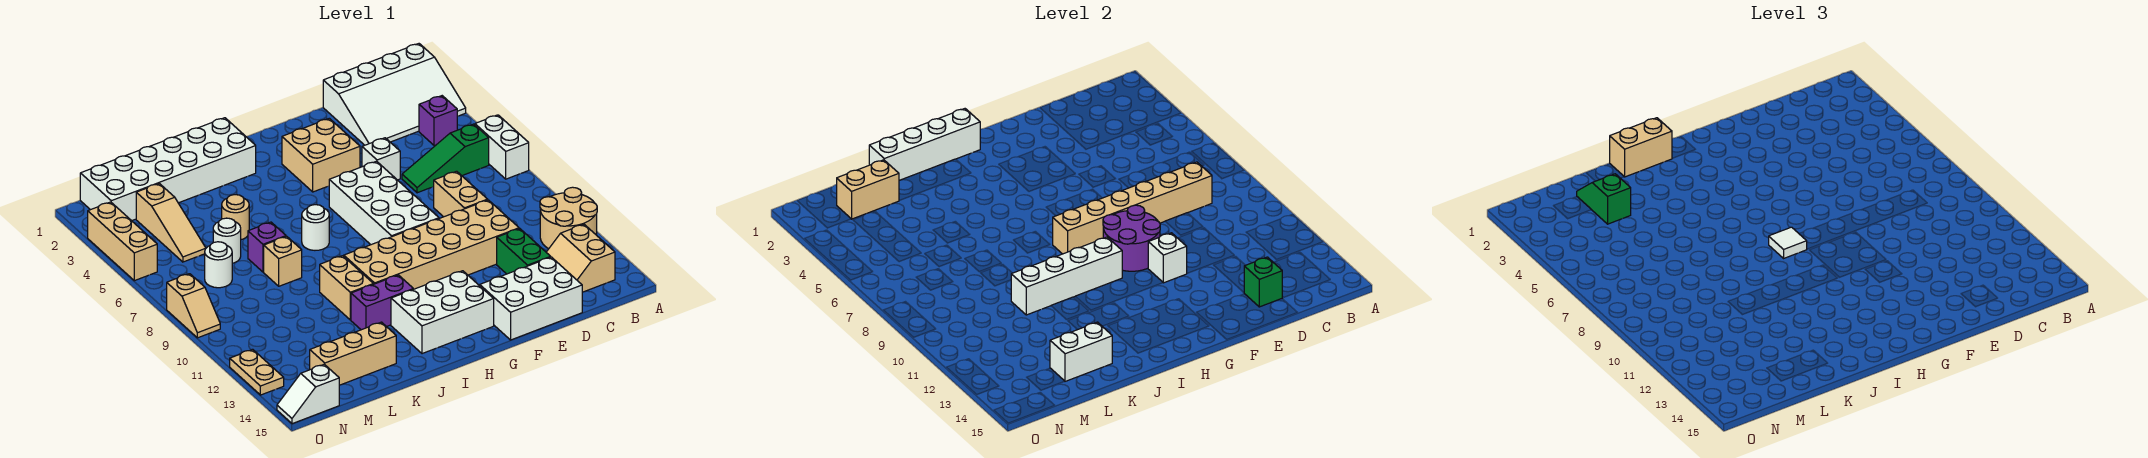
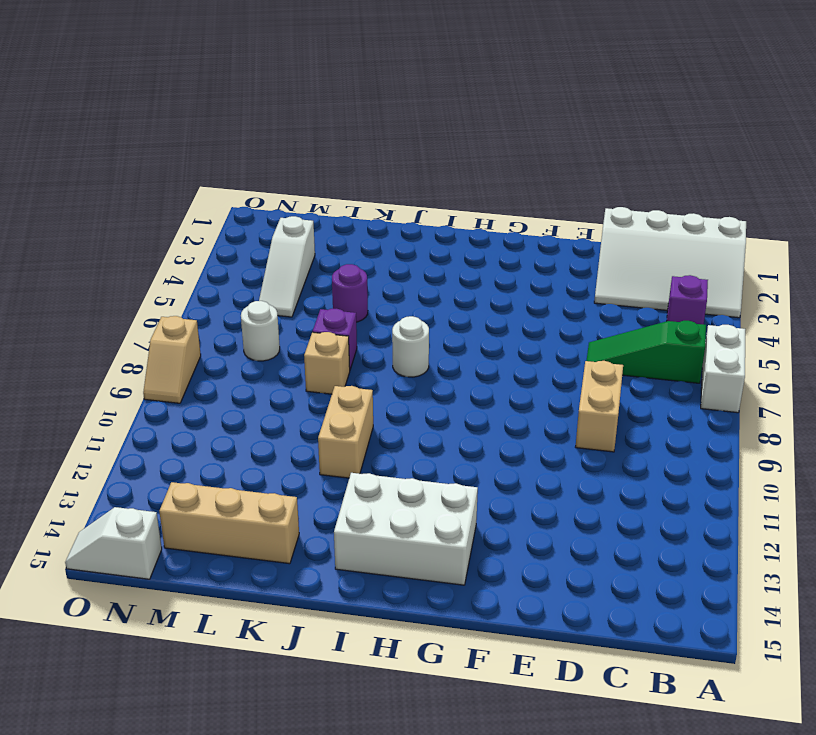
purple 1x1 round brick [332,264,368,322] -> tan 1x1 round brick [222,195,249,240]
white 1x3 slope [259,216,315,317] -> tan 1x3 slope [136,183,206,262]
none -> tan 2x2 round brick [540,187,597,249]
none -> tan 2x2 slope [546,224,615,292]
none -> tan 2x6 brick [344,200,519,289]
none -> green 1x2 brick [497,229,550,274]

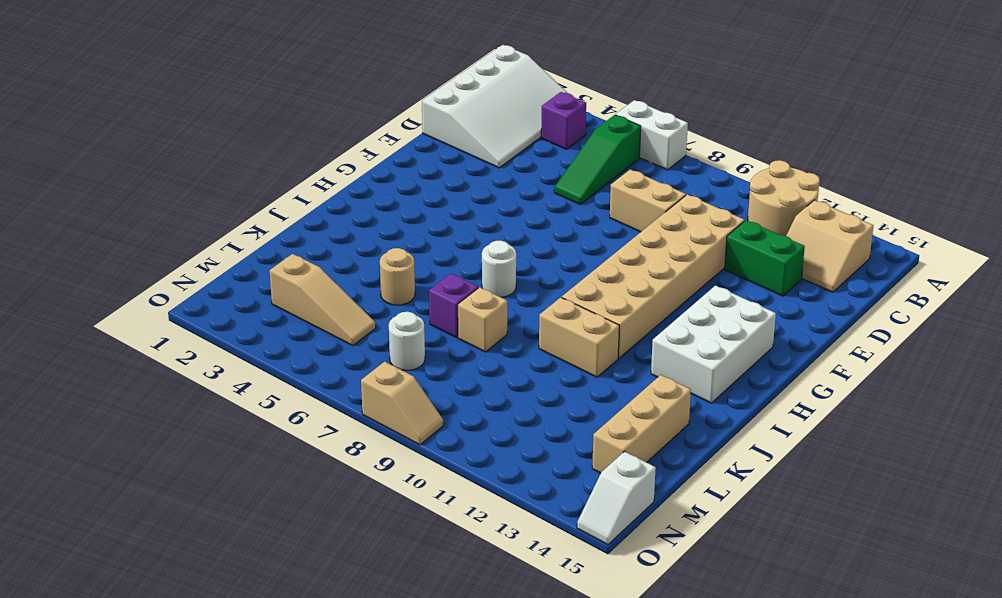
none -> white 2x3 brick [480,257,582,340]
none -> white 1x1 brick [362,138,400,180]
none -> tan 2x2 brick [282,118,360,192]
none -> white 2x4 brick [329,161,439,245]

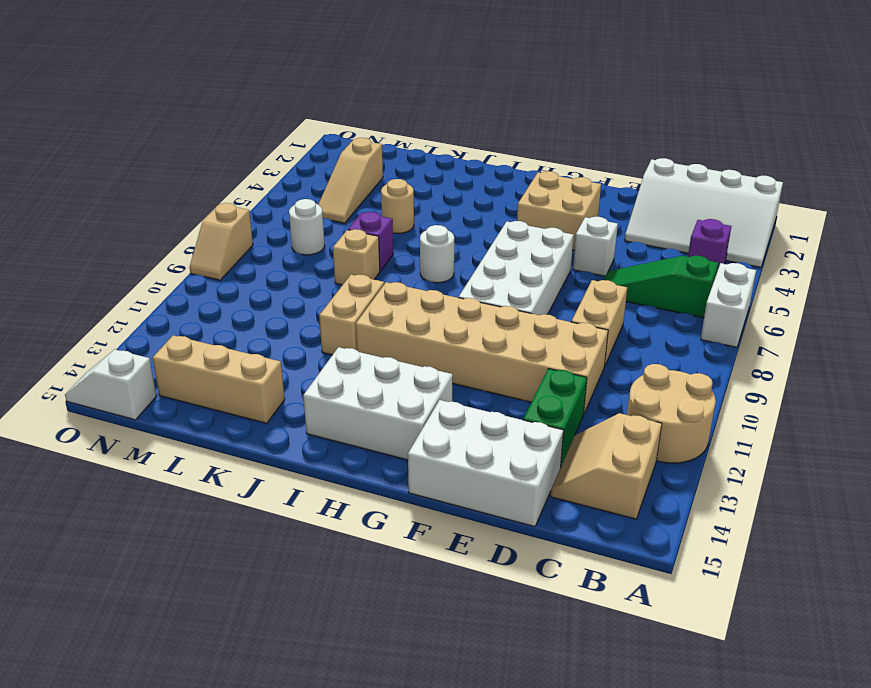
none -> white 2x6 brick [80,118,256,221]
none -> purple 1x2 brick [351,275,413,330]
none -> white 1x1 round brick [213,218,241,263]
none -> tan 1x3 brick [88,202,157,281]

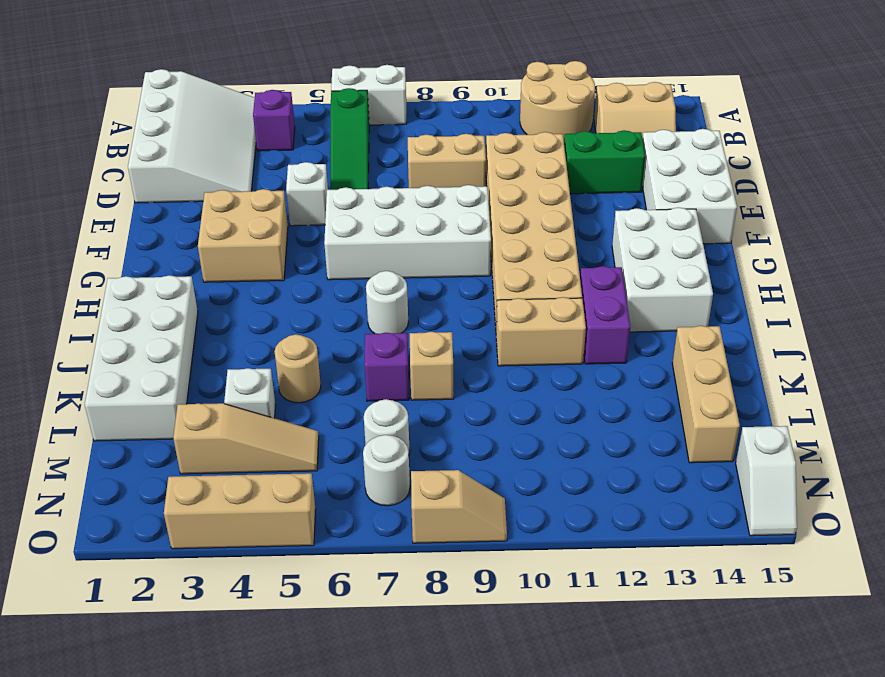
white 2x4 brick [85,275,198,441] -> white 2x6 brick [80,118,256,221]
white 1x1 brick [224,368,275,418] -> white 1x1 brick moved to [1148,233,1187,283]
white 1x1 round brick [363,435,410,506] -> white 1x1 round brick moved to [213,218,241,263]
none -> tan 1x2 plate [230,349,284,395]
none -> tan 1x6 brick [1053,162,1212,254]
none -> green 1x1 brick [1244,257,1282,307]
none -> purple 2x2 round brick [1103,205,1160,271]

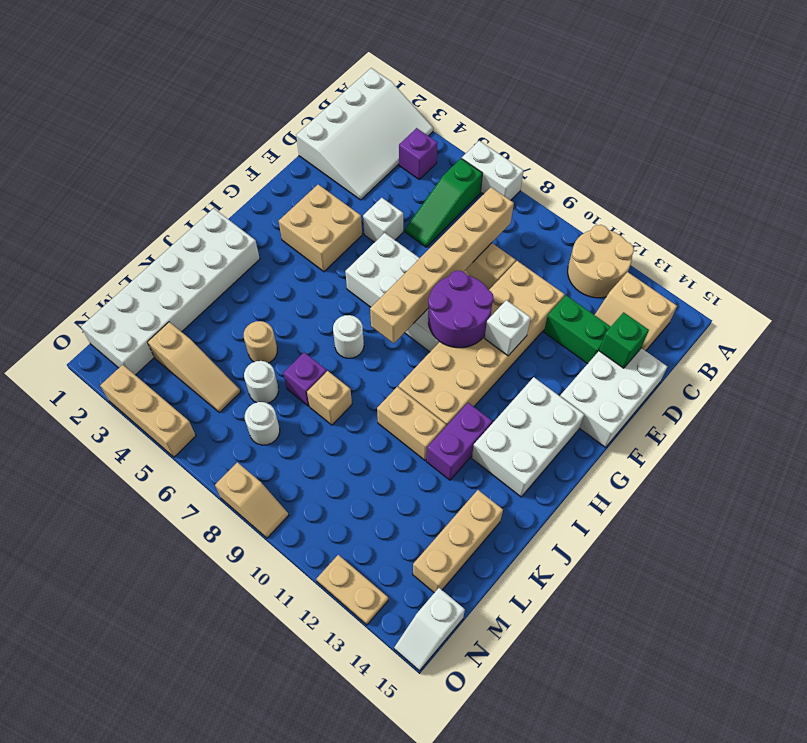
none -> white 1x4 brick [869,109,980,180]
none -> white 1x4 brick [1011,237,1122,315]
none -> white 1x2 brick [1050,322,1112,381]
none -> tan 1x2 brick [837,160,899,219]

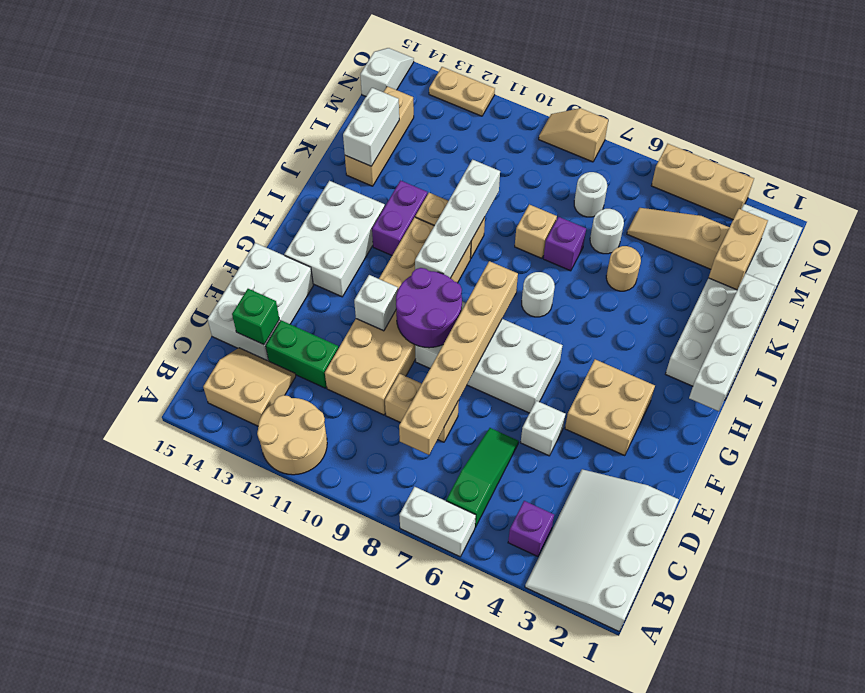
none -> white 1x1 tile [1769,227,1807,258]
none -> tan 1x2 brick [1610,118,1672,177]
none -> green 1x2 slope [1577,174,1631,224]

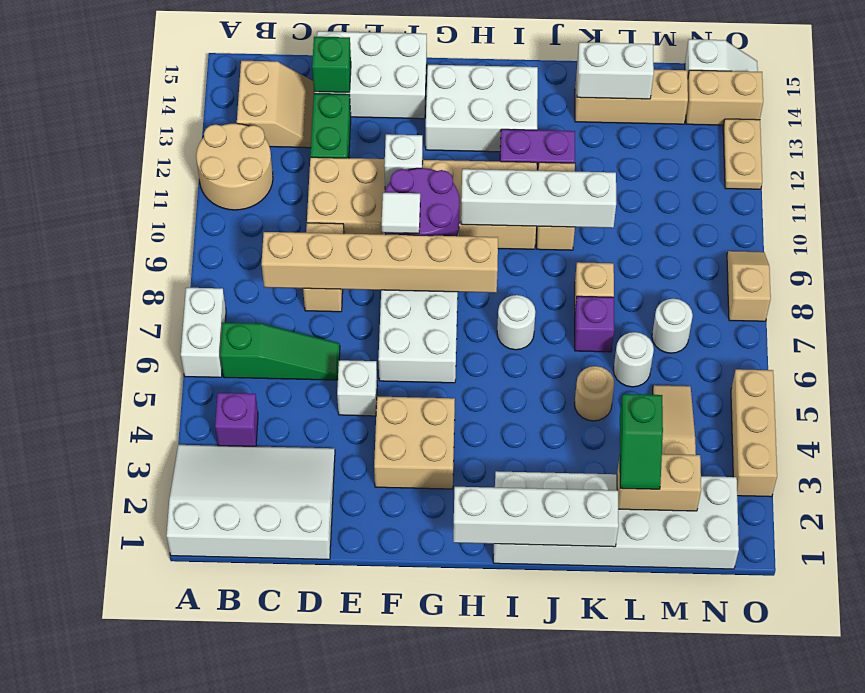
white 1x1 tile [382,193,420,233] -> white 1x1 tile moved to [1769,227,1807,258]
tan 1x2 brick [686,70,763,125] -> tan 1x2 brick moved to [1610,118,1672,177]

